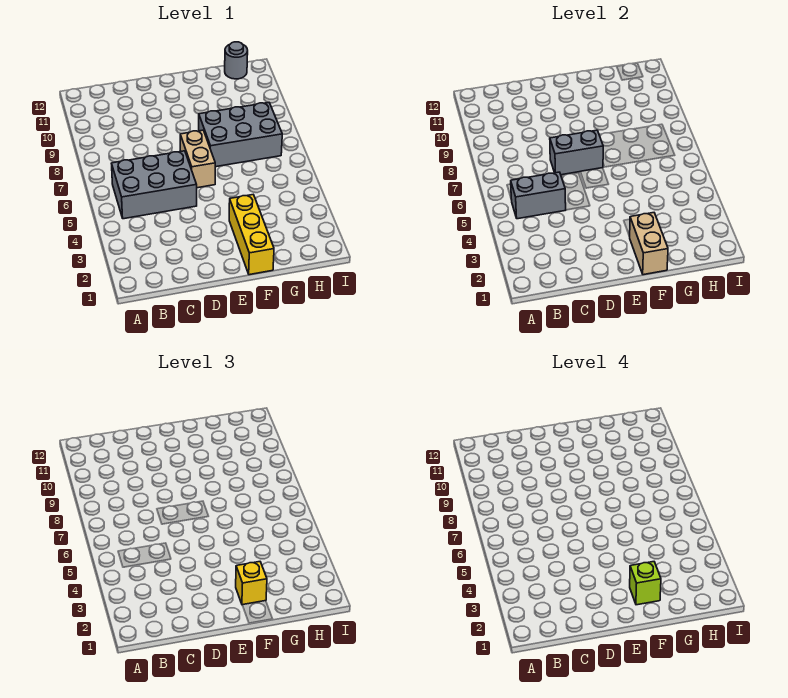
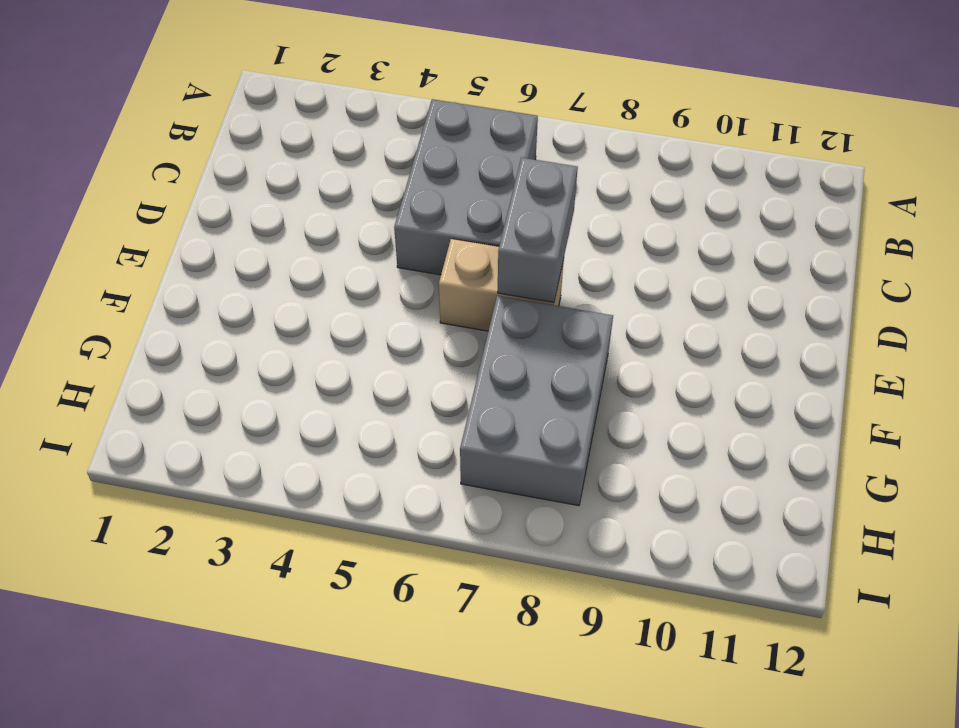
none -> yellow 1x3 brick [229,195,274,275]
none -> grey 1x1 round brick [225,42,248,79]

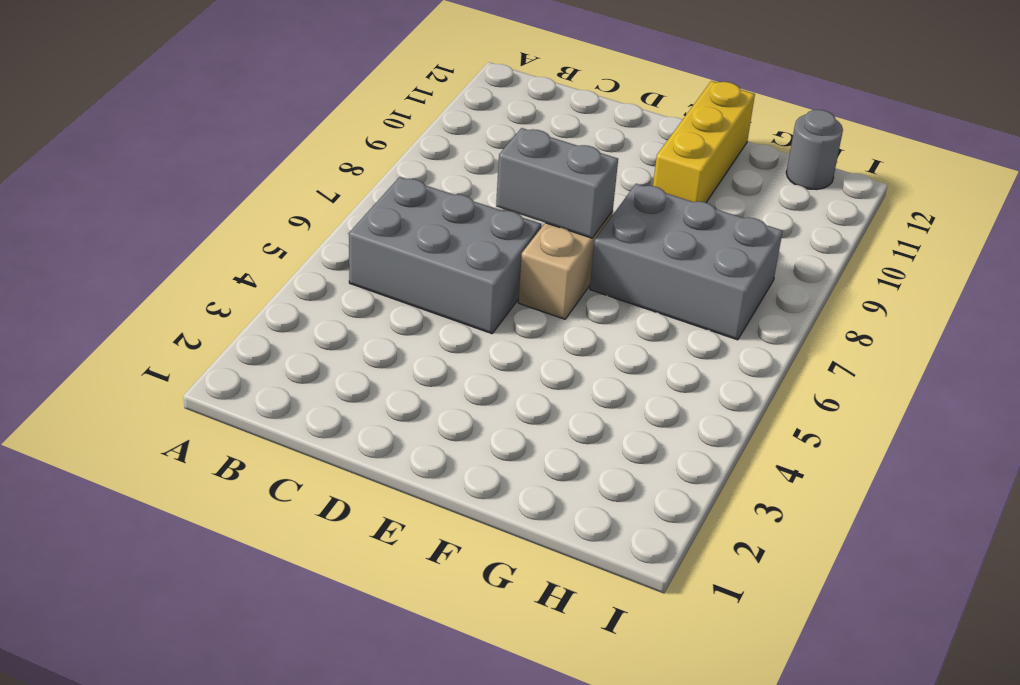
yellow 1x3 brick [653,81,755,203] -> yellow 1x3 brick moved to [229,195,274,275]
none -> grey 1x2 brick [511,172,566,219]
none -> tan 1x2 brick [630,213,668,275]

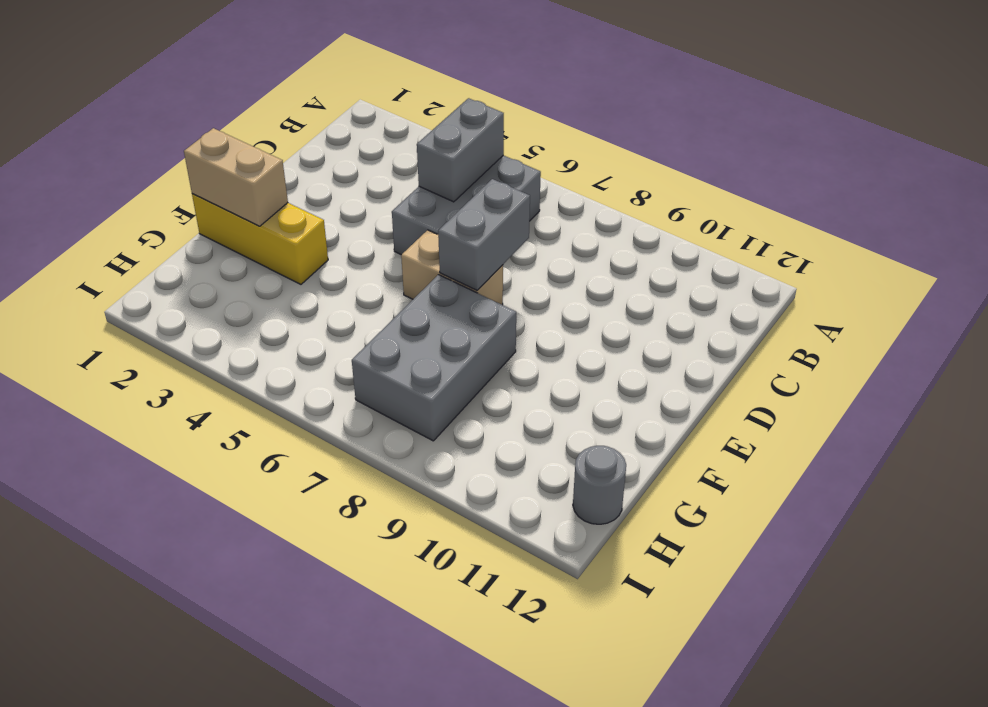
none -> yellow 1x1 brick [236,562,267,605]
none -> lime 1x1 brick [630,562,661,605]

